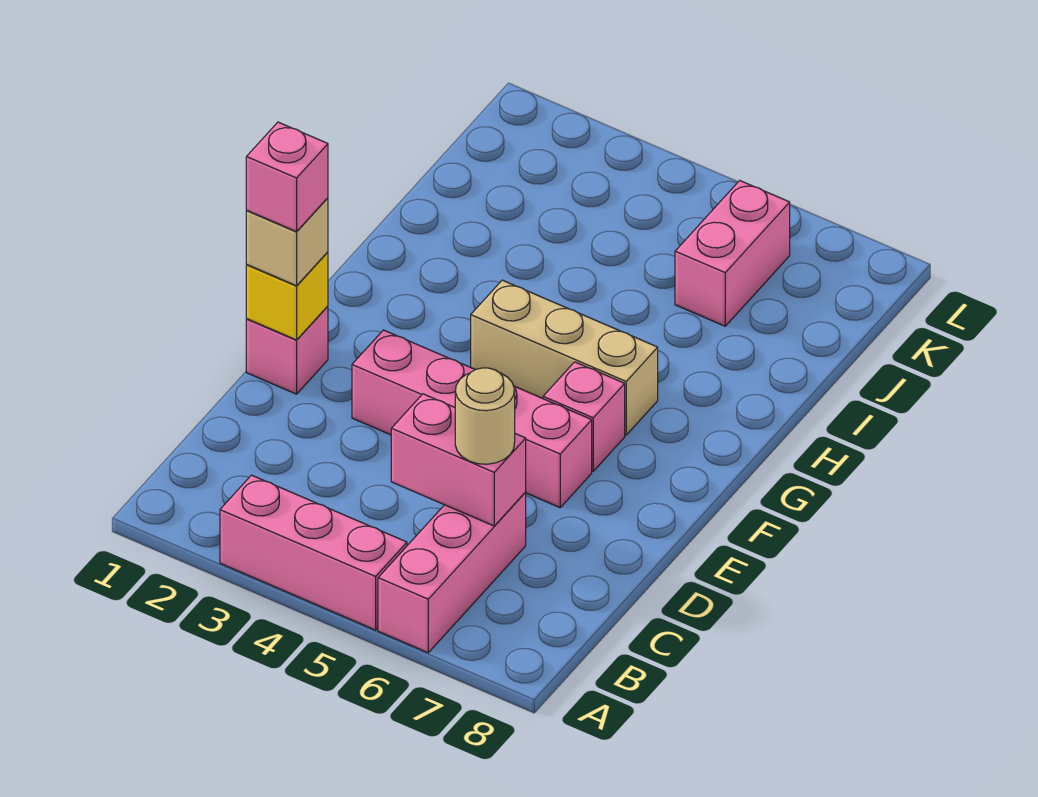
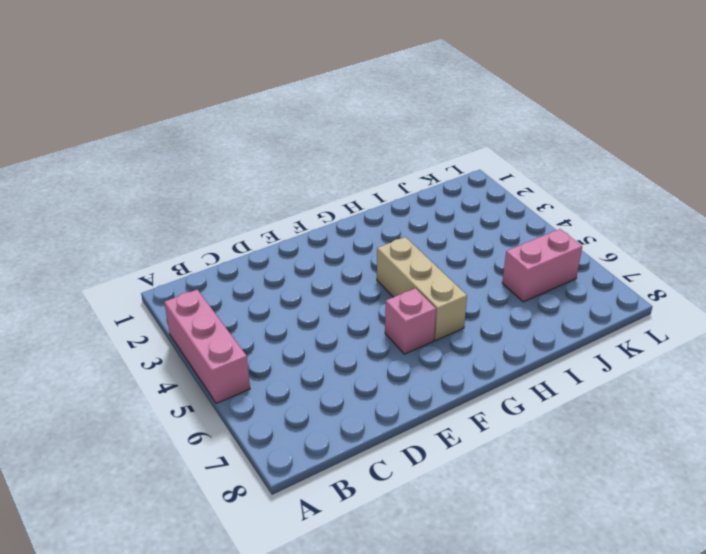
none -> pink 1x3 brick [378,492,526,653]
none -> pink 1x1 brick [246,306,328,394]
none -> pink 1x4 brick [352,330,592,507]

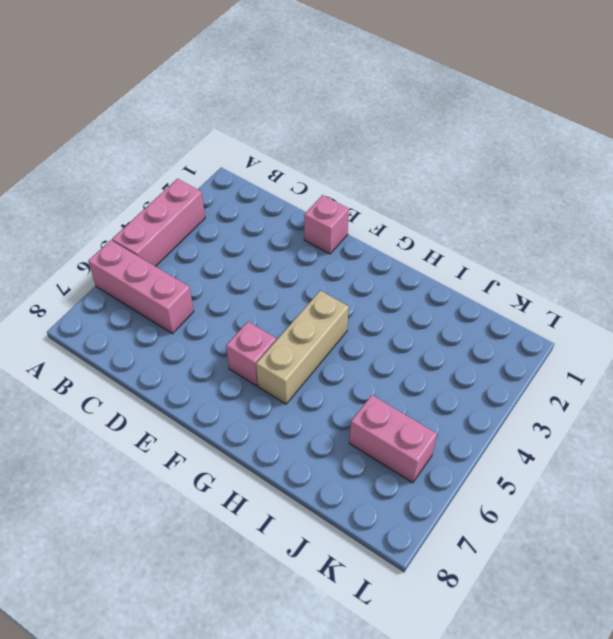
none -> pink 1x4 brick [352,330,592,507]
none -> pink 1x2 brick [391,394,526,526]
none -> yellow 1x1 brick [246,252,328,340]

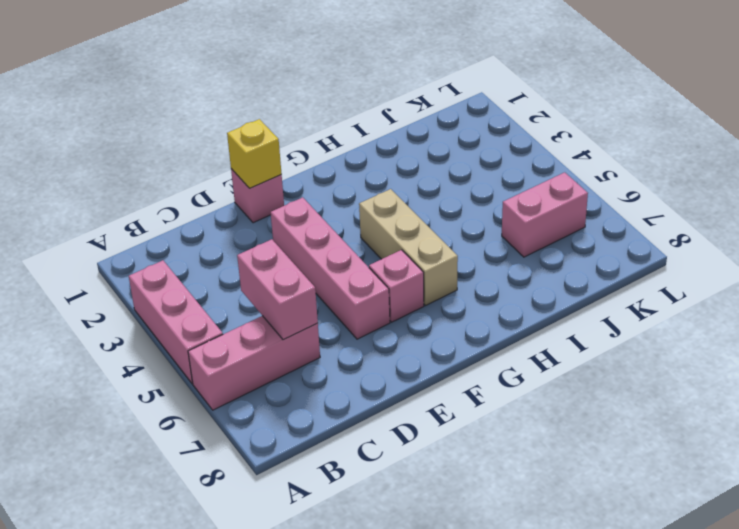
none -> tan 1x1 round brick [455,368,515,464]
none -> tan 1x1 brick [246,198,328,286]
none -> pink 1x1 brick [246,122,328,232]

